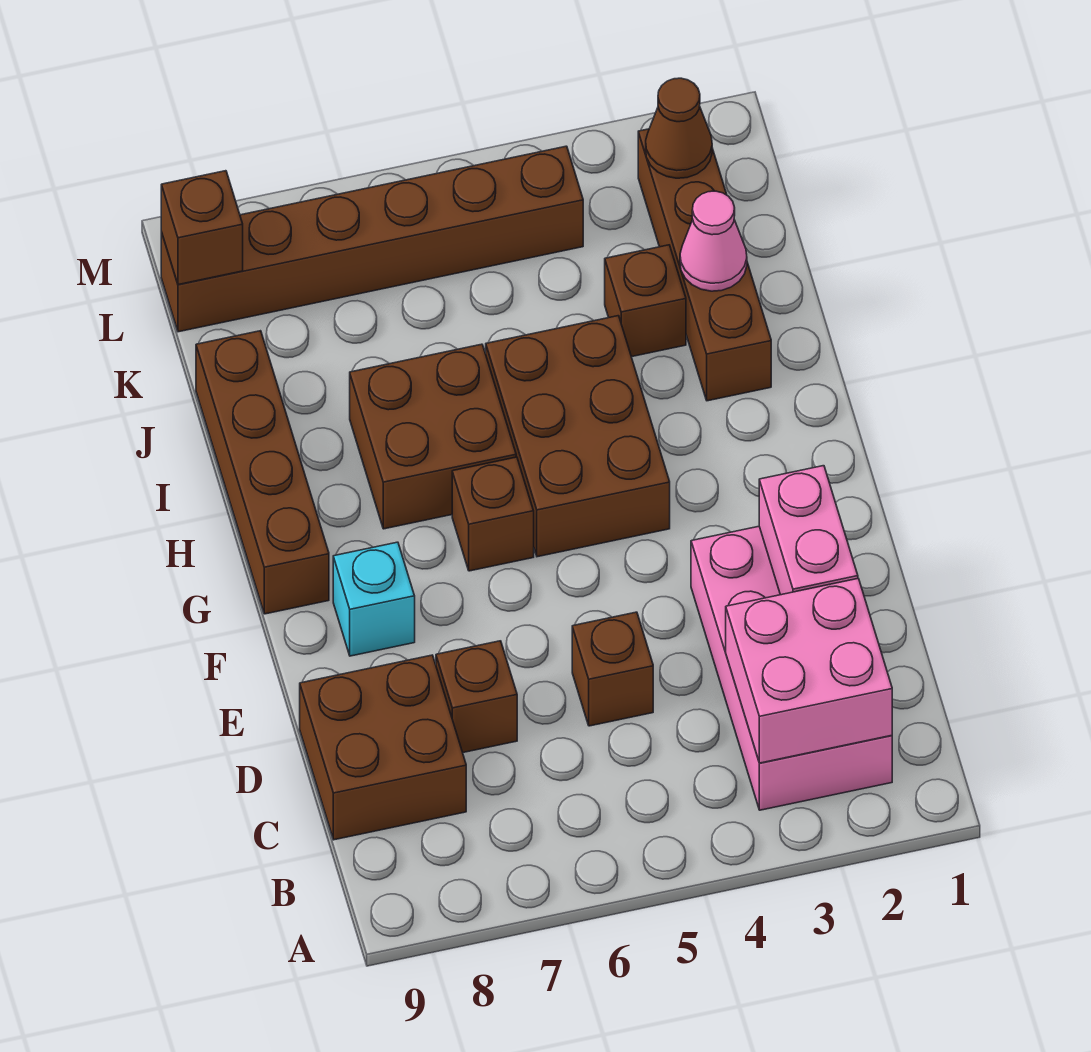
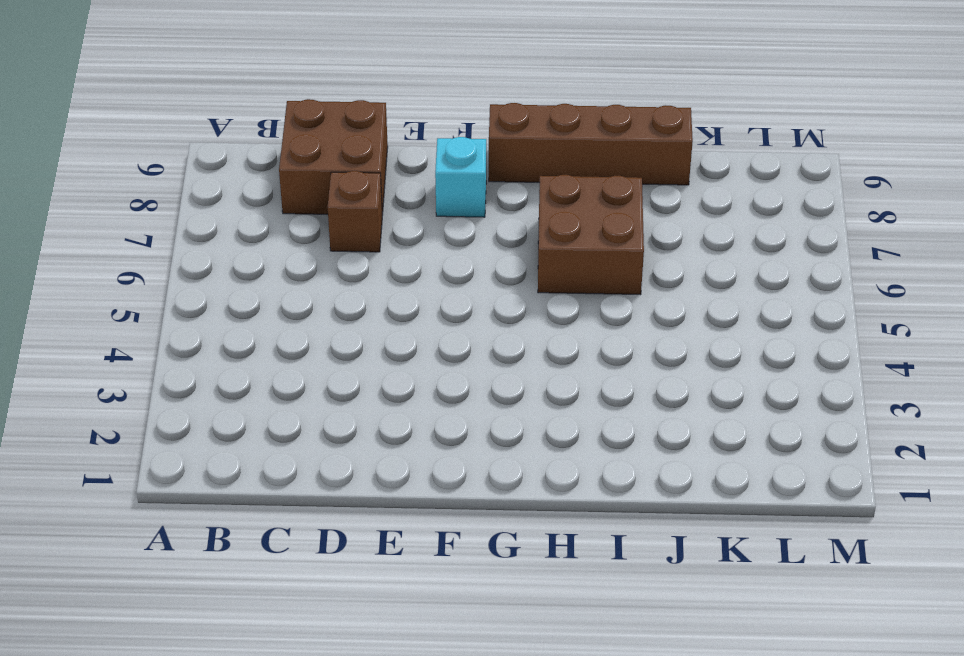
none -> pink 2x4 brick [691,526,892,810]
none -> brown 1x1 brick [572,612,653,726]
none -> brown 2x3 brick [486,316,670,557]

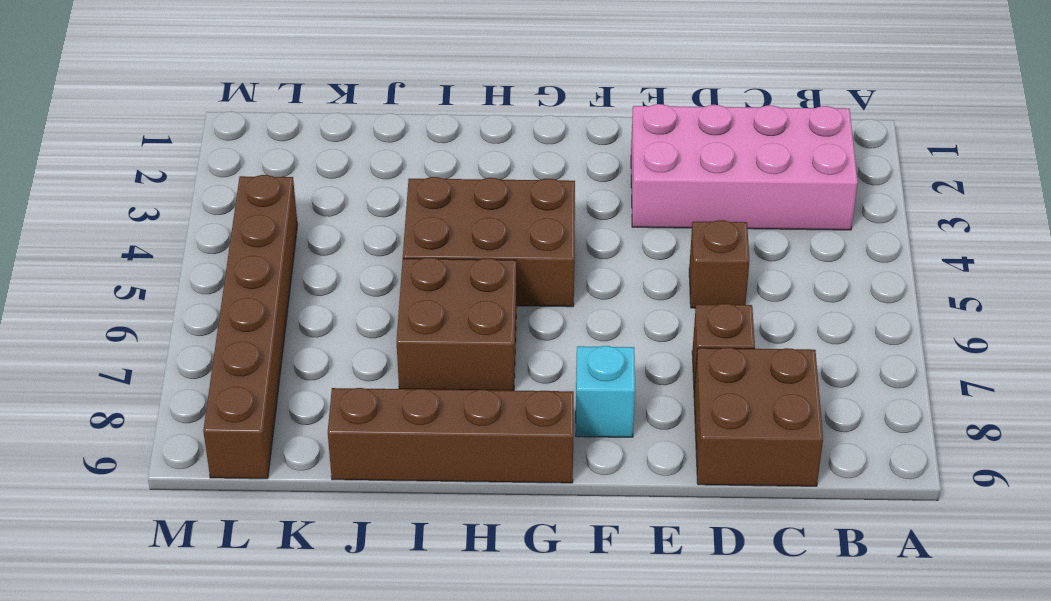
none -> brown 1x1 brick [452,457,534,571]
none -> brown 1x4 brick [638,129,771,401]
none -> brown 1x1 brick [605,245,686,357]

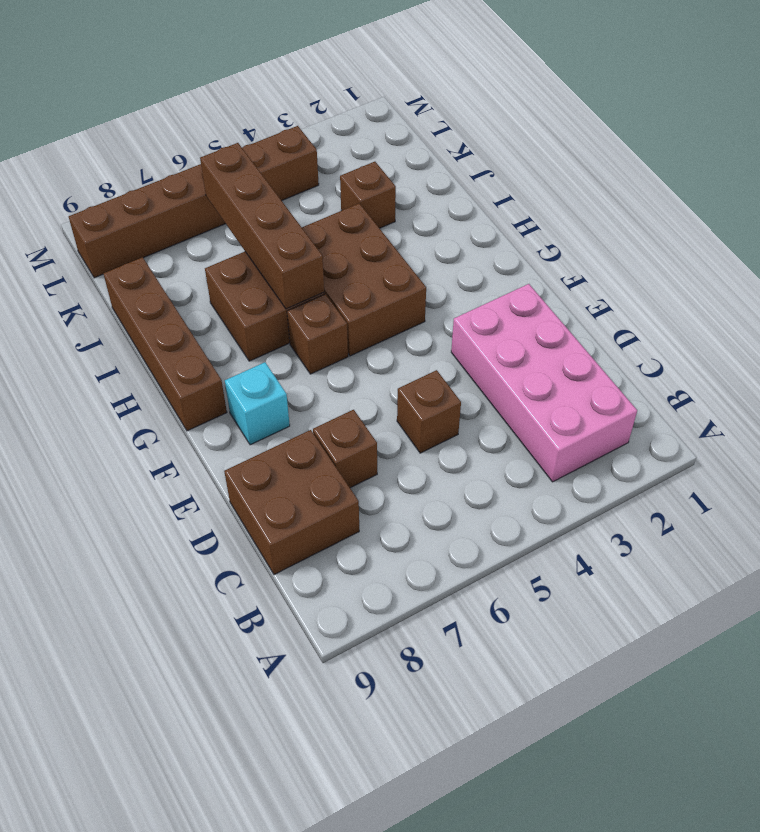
brown 1x4 brick [200,143,324,309] -> brown 1x4 brick moved to [638,129,771,401]
none -> pink 2x2 brick [726,579,892,763]
none -> pink 1x2 brick [759,466,858,595]
none -> pink 1x1 cone [680,191,747,291]

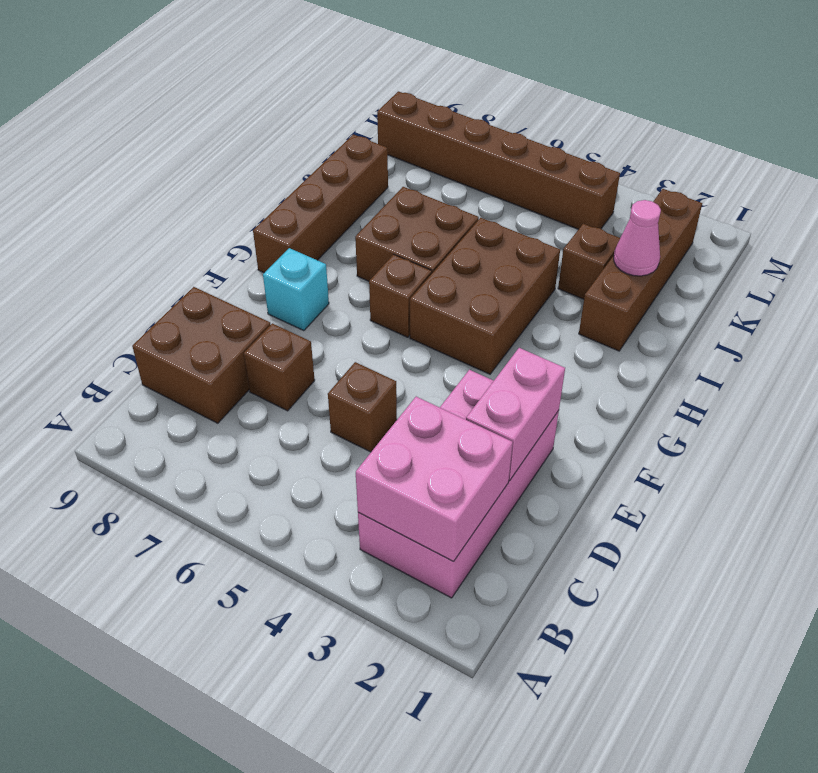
none -> brown 1x1 cone [646,78,712,178]
none -> brown 1x1 brick [161,171,243,285]

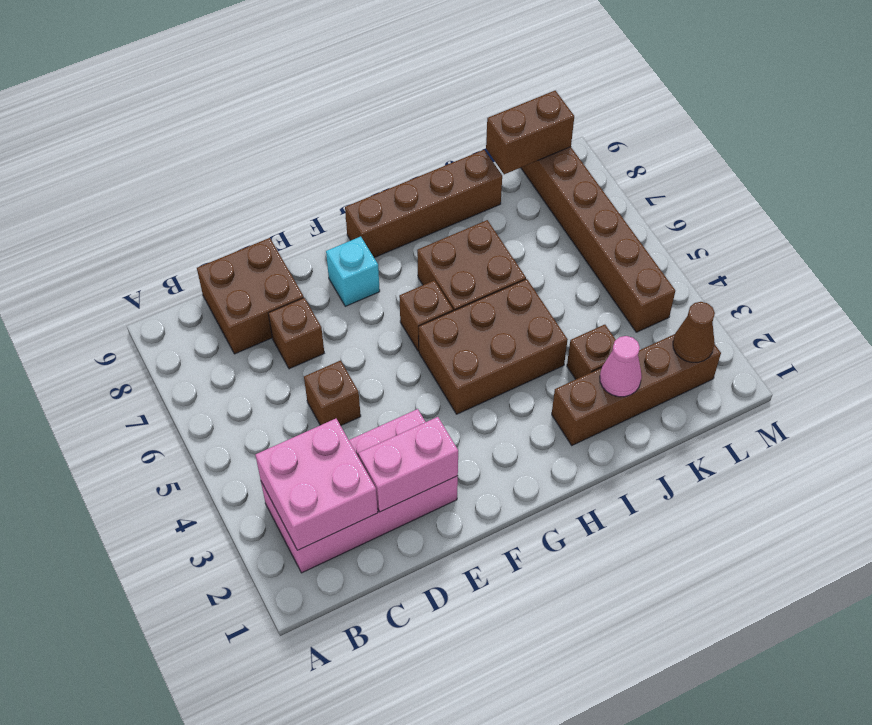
brown 1x2 brick [486,91,574,174] -> brown 1x1 brick [161,171,243,285]

